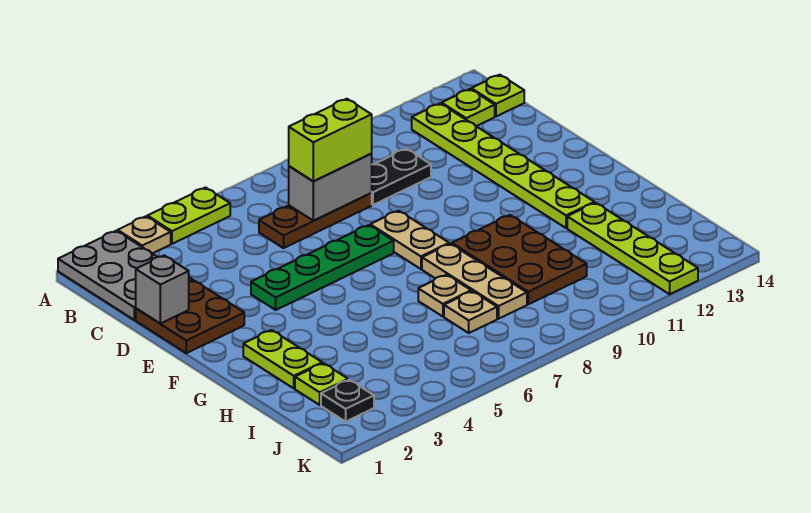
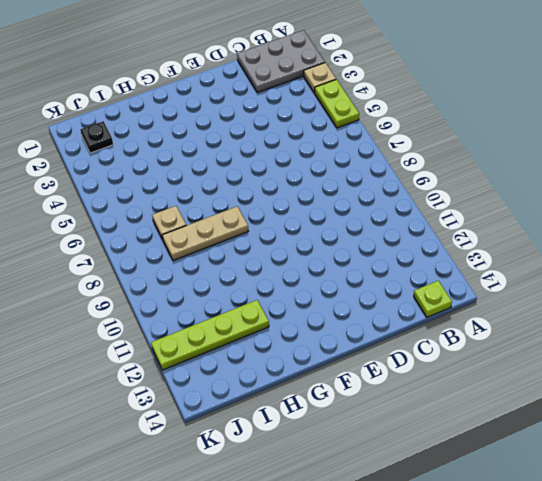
none -> lime 1x6 plate [412,103,594,228]
none -> lime 1x1 plate [442,89,495,126]
none -> brown 1x3 plate [259,193,372,248]

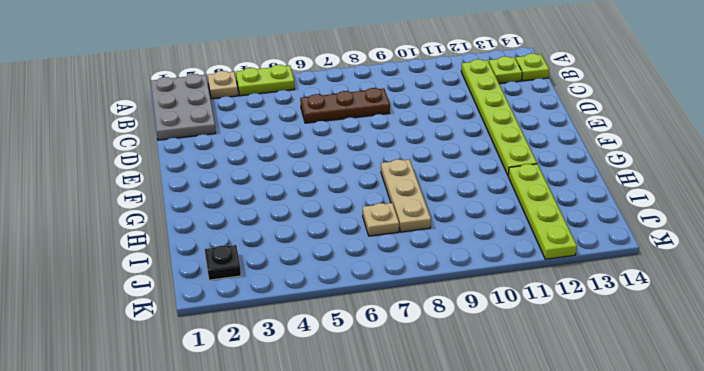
none -> black 1x2 plate [372,149,431,205]
none -> brown 2x2 plate [136,280,244,353]
none -> green 1x4 plate [251,225,394,310]

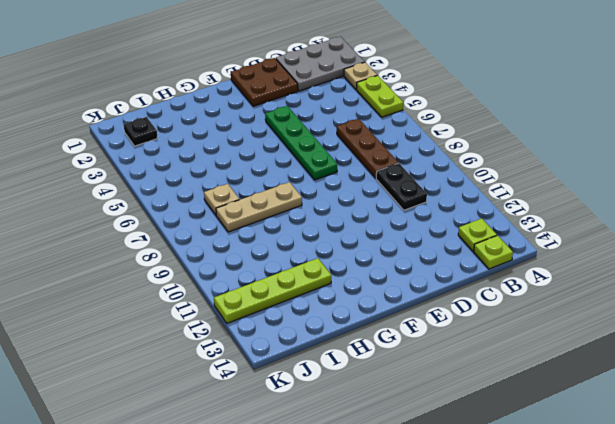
none -> lime 1x6 plate [412,103,594,228]
none -> tan 1x2 plate [370,211,449,269]
none -> lime 1x2 plate [243,330,322,388]

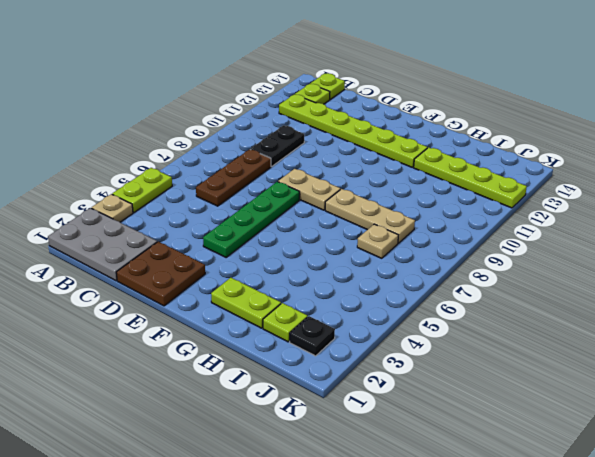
none -> brown 2x3 plate [452,215,587,304]
none -> tan 1x1 plate [418,275,471,317]
none -> grey 1x2 brick [289,154,372,221]

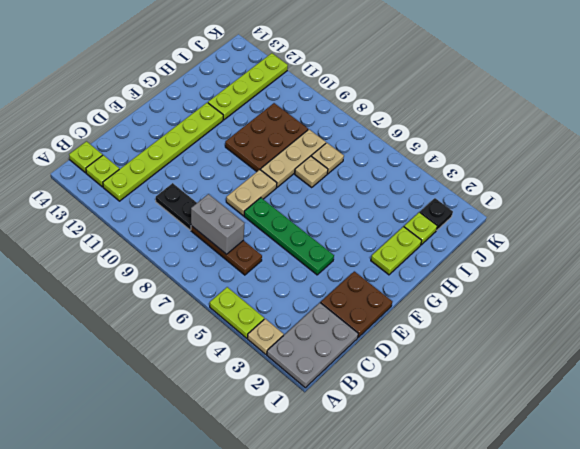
none -> grey 1x1 brick [136,255,189,323]
none -> lime 1x2 brick [289,99,372,181]

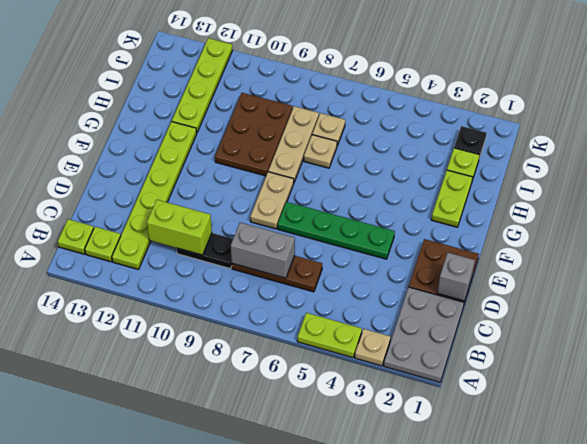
lime 1x2 brick [147,200,212,255] -> lime 1x2 brick moved to [289,99,372,181]

